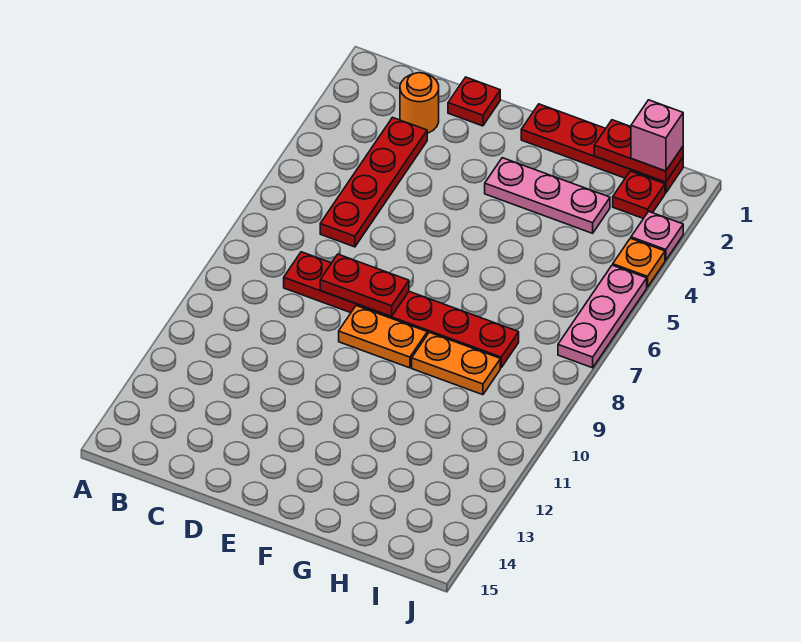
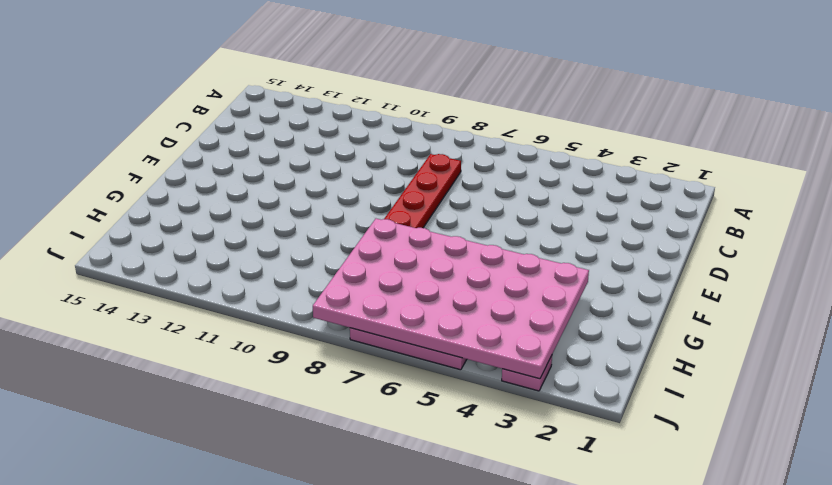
pink 4x6 plate [313,219,589,379] -> none
none -> orange 1x1 round brick [400,73,439,133]
none -> red 1x4 plate [320,117,427,247]
none -> red 1x1 plate [448,77,500,126]

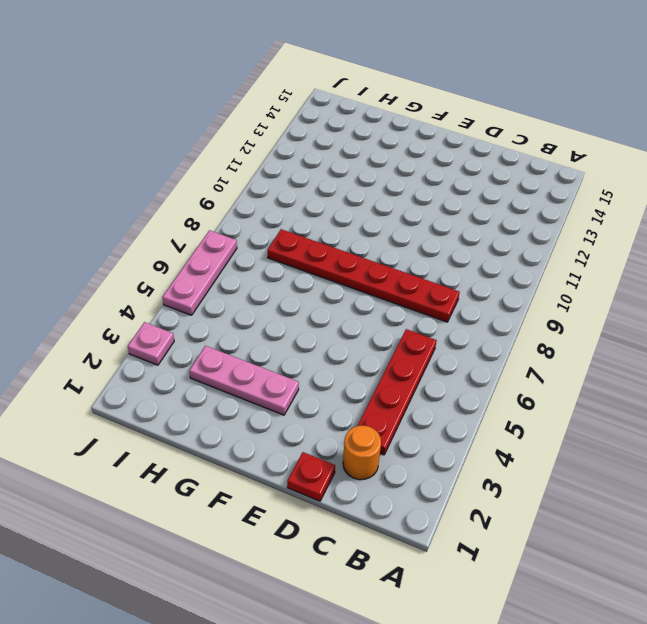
none -> orange 1x2 plate [339,306,427,368]
none -> red 1x4 plate [521,104,683,193]
none -> orange 1x2 plate [412,332,500,395]

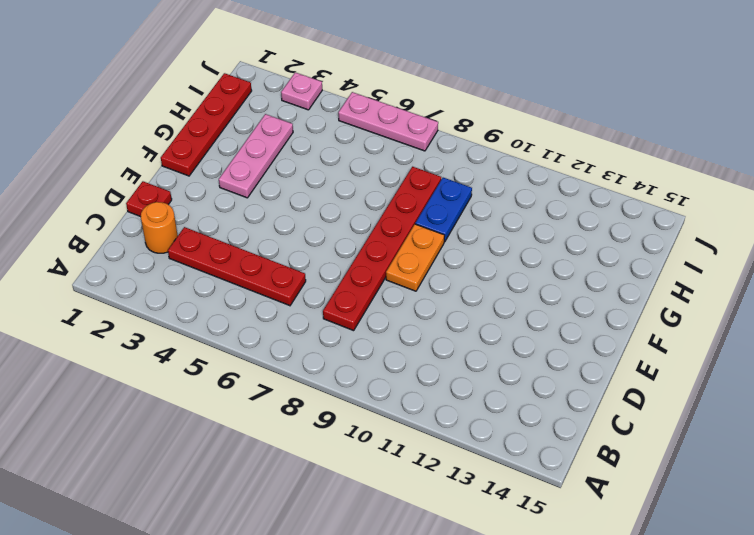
blue 1x2 plate [415,178,472,242] -> orange 1x2 plate [412,332,500,395]
none -> red 1x1 plate [613,171,665,219]
none -> orange 1x1 plate [613,238,665,287]
none -> red 1x2 plate [320,254,409,316]

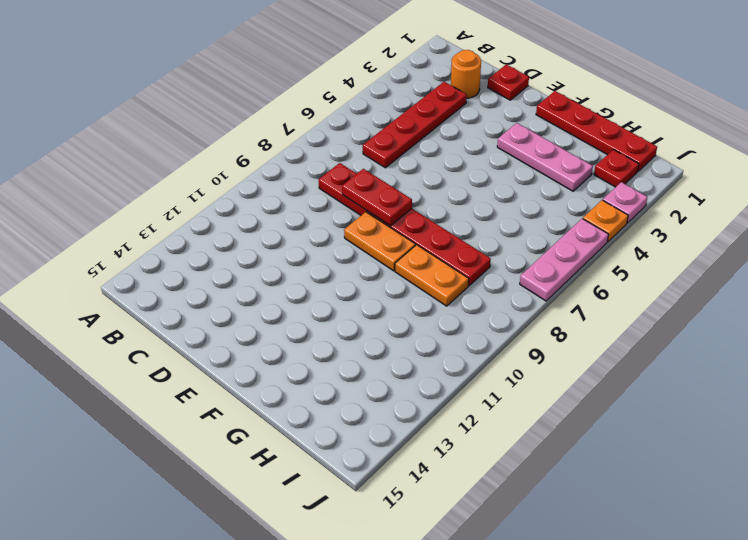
none -> red 1x2 plate [594,120,683,182]
none -> pink 1x1 brick [631,100,683,171]

